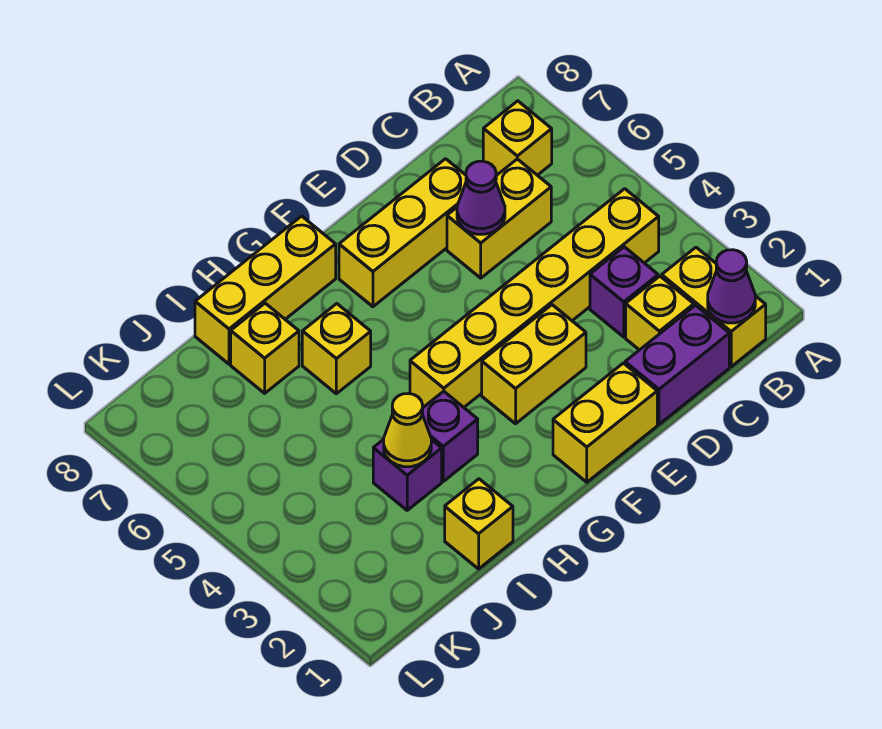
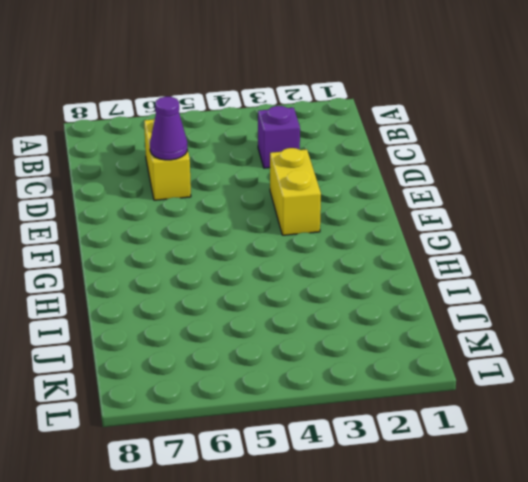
none -> yellow 1x2 brick [662,247,766,367]
none -> yellow 1x6 brick [410,189,659,407]
none -> yellow 1x1 brick [483,101,552,175]

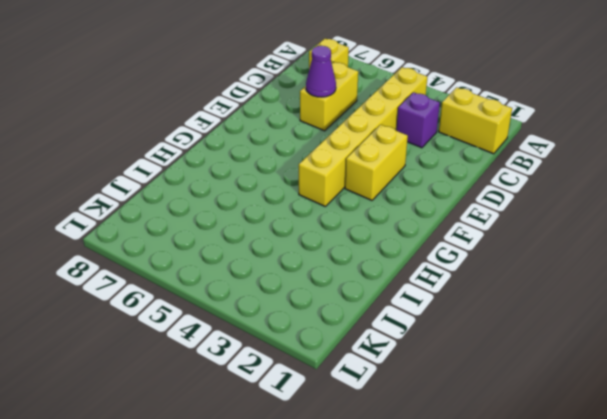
none -> purple 1x2 brick [625,305,729,424]
none -> yellow 1x1 brick [626,276,694,350]
none -> yellow 1x3 brick [339,159,466,307]

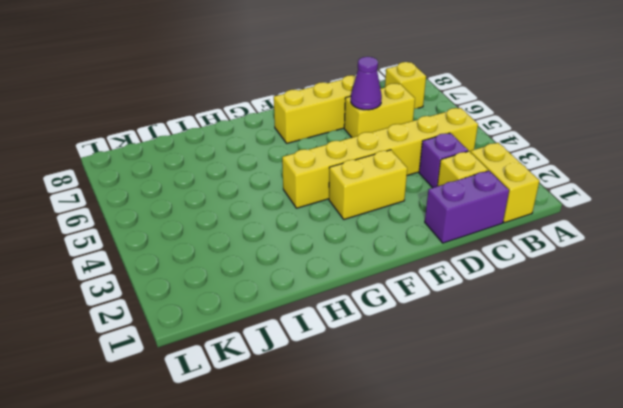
none -> yellow 1x2 brick [553,363,657,482]
none -> yellow 1x3 brick [195,216,336,364]
none -> purple 1x1 brick [422,391,478,481]

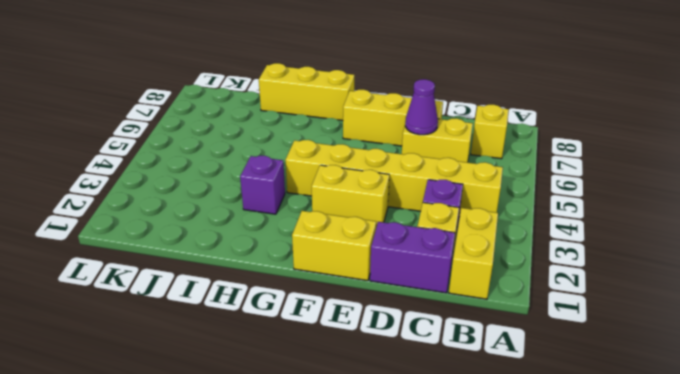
none -> yellow 1x1 brick [302,304,371,394]
none -> yellow 1x1 brick [445,479,513,569]
none -> purple 1x1 brick [373,439,442,510]

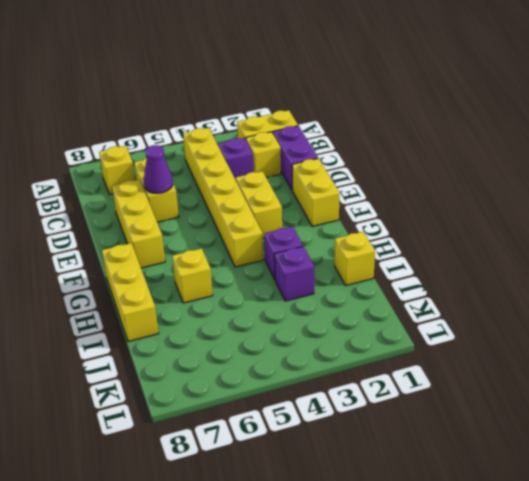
none -> yellow 1x1 brick [231,303,299,393]
none -> purple 1x1 cone [708,250,755,323]
none -> yellow 1x1 cone [384,394,431,467]

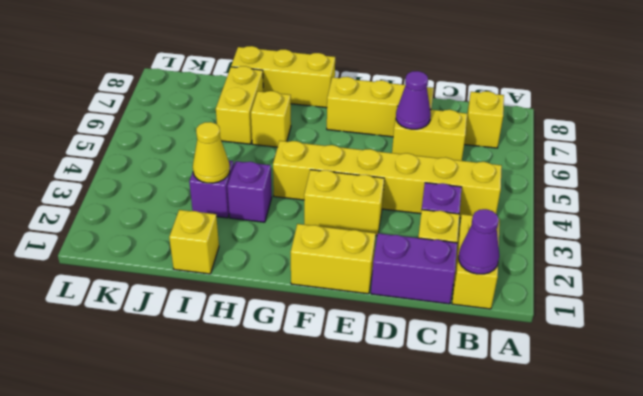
yellow 1x2 brick [216,66,263,144] -> yellow 1x1 brick [231,303,299,393]

